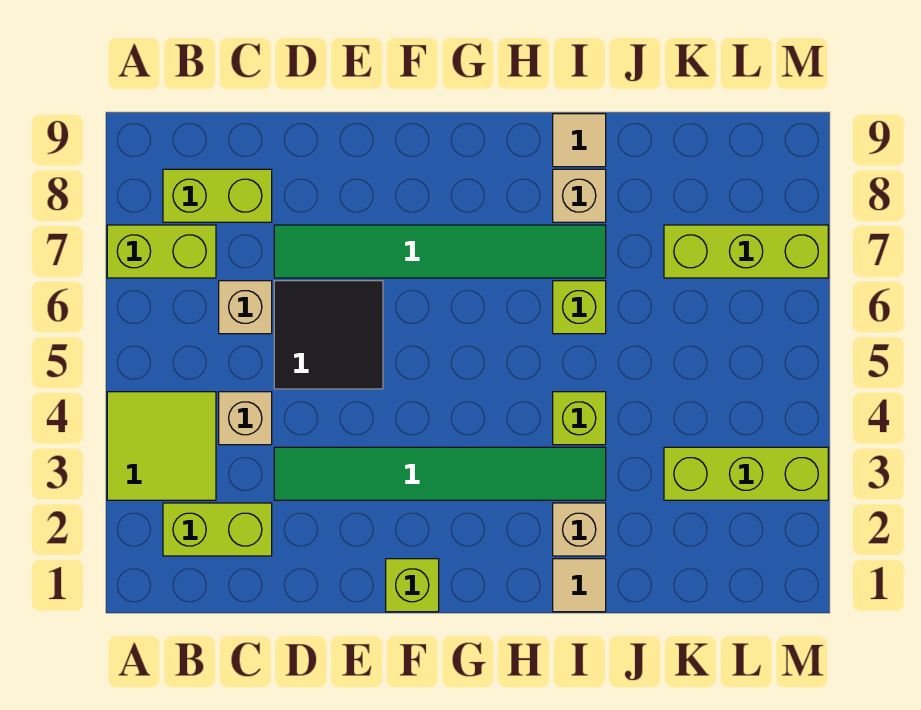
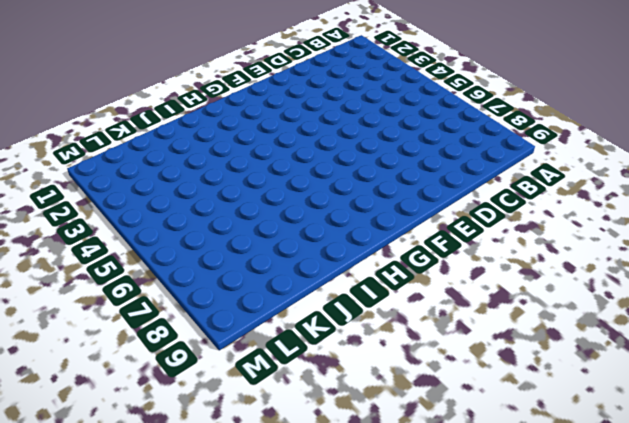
none -> lime 2x2 tile [107,392,216,500]
none -> lime 1x2 brick [107,225,216,278]
none -> lime 1x2 brick [163,503,272,556]

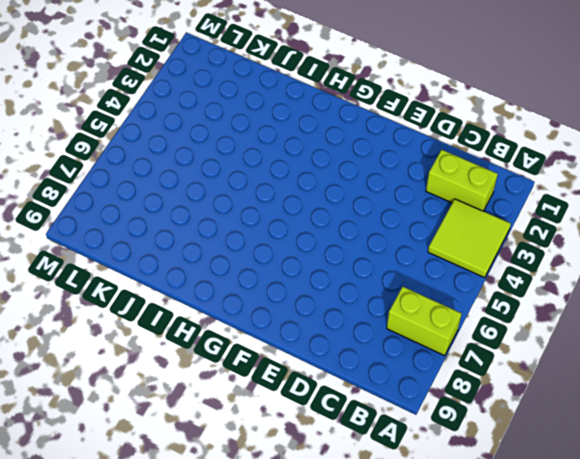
none -> lime 1x2 brick [163,169,272,222]
none -> tan 1x1 brick [219,392,272,445]
none -> tan 1x1 brick [219,281,272,334]

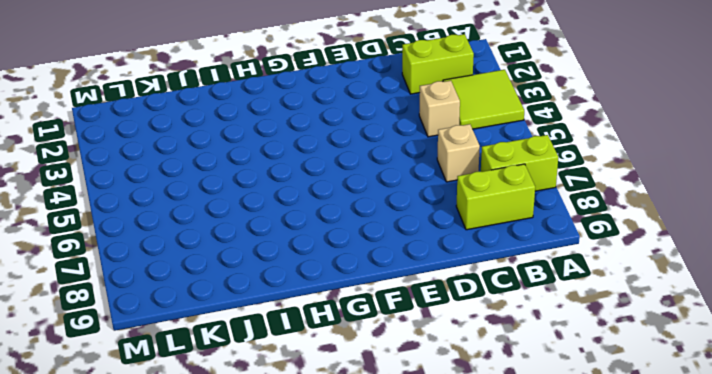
none -> green 1x6 tile [274,447,606,500]
none -> black 2x2 tile [274,281,383,389]
none -> green 1x6 tile [274,225,606,278]

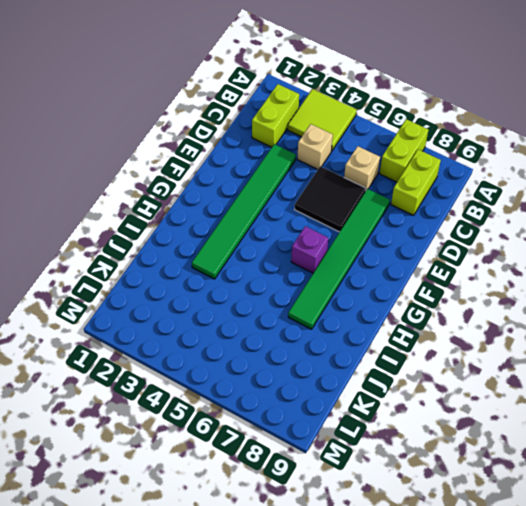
purple 1x1 brick [291,226,328,273] -> none
none -> lime 1x1 brick [386,559,439,612]
none -> tan 1x1 tile [553,559,606,612]
none -> tan 1x1 brick [553,503,606,556]

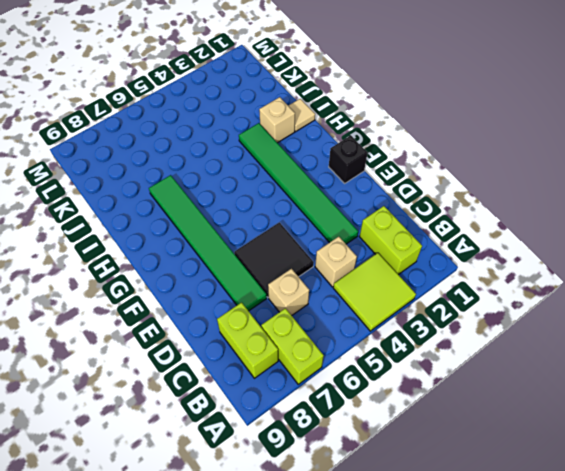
black 1x1 brick [329,136,367,183] -> lime 1x1 brick [386,559,439,612]
none -> lime 1x1 brick [553,392,606,445]
none -> lime 1x1 brick [553,281,606,334]
none -> tan 1x1 brick [553,169,606,222]

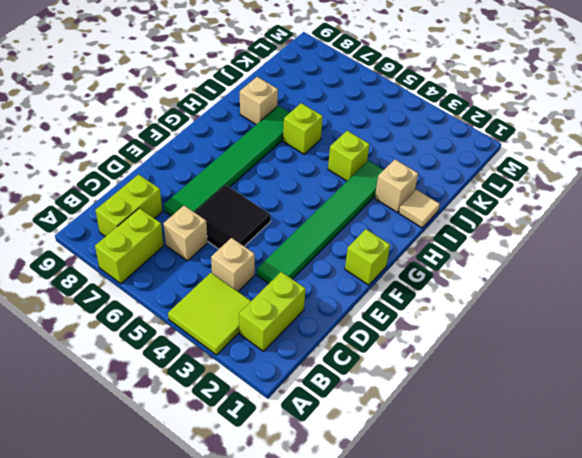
none -> tan 1x1 tile [553,114,606,167]
none -> lime 1x3 brick [664,447,828,500]
none -> lime 1x3 brick [664,225,828,278]

